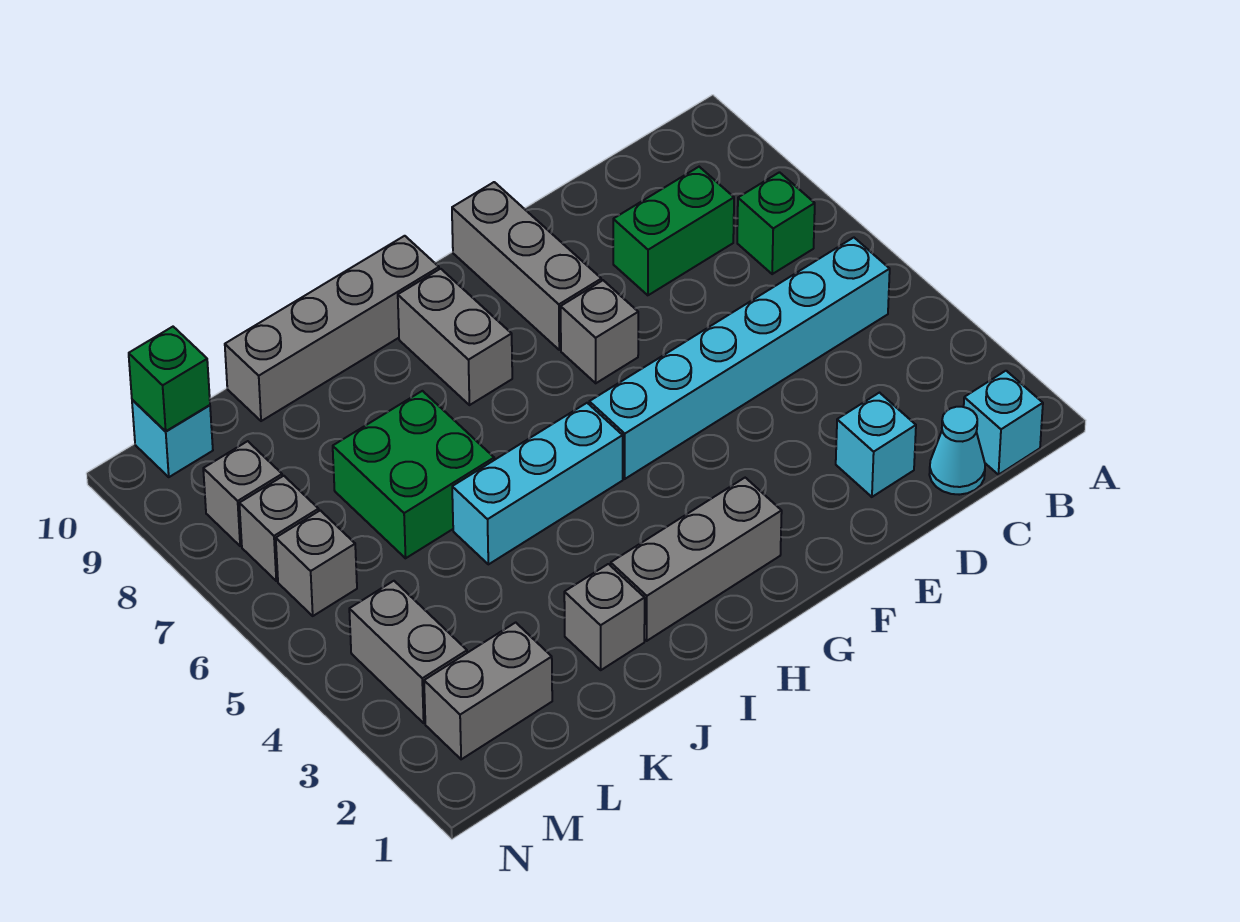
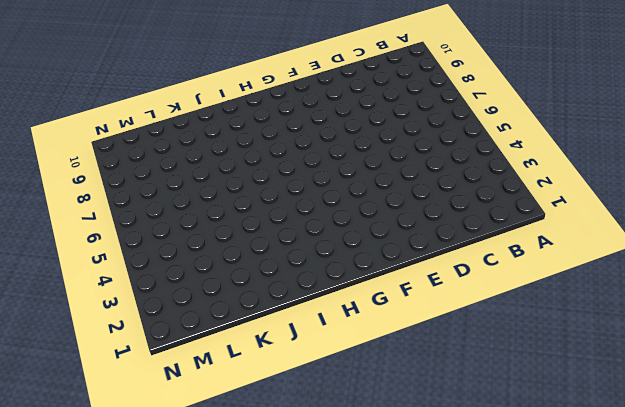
none -> cyan 1x1 brick [964,371,1043,475]
none -> cyan 1x6 brick [589,238,890,479]
none -> green 1x1 brick [737,172,815,274]

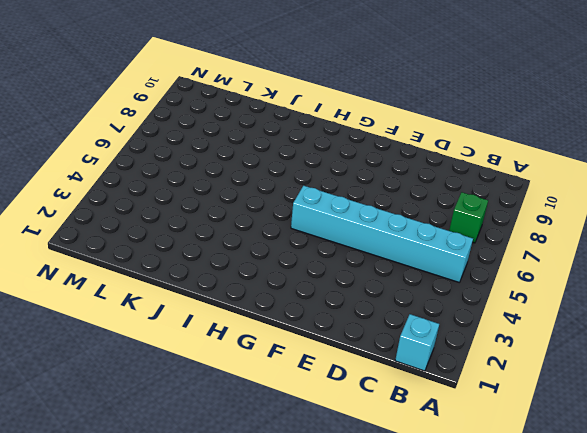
none -> cyan 1x1 cone [929,407,985,495]
none -> green 1x2 brick [613,167,734,295]
none -> cyan 1x1 brick [836,393,916,497]

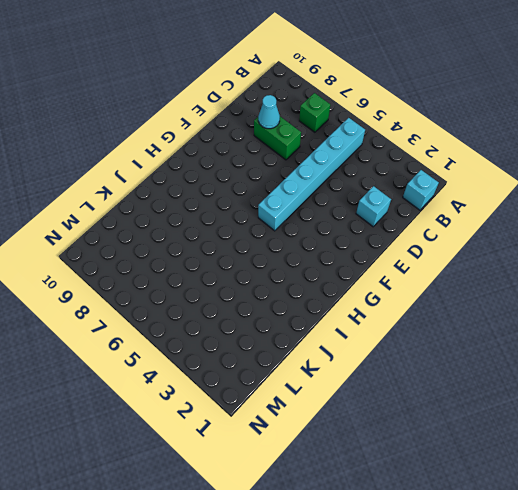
green 1x2 brick [254,117,301,160] -> green 1x2 brick turned to [613,167,734,295]
cyan 1x1 cone [258,95,280,129] -> cyan 1x1 cone moved to [929,407,985,495]
none -> grey 1x1 brick [561,280,638,383]
none -> grey 1x3 brick [452,182,601,350]
none -> grey 1x3 brick [611,478,782,641]

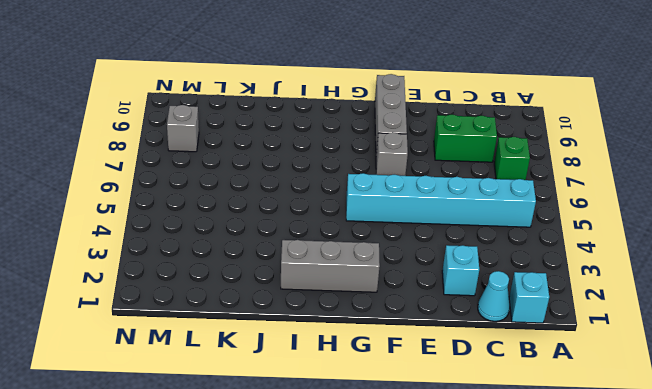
none -> cyan 1x3 brick [452,403,623,564]
none -> grey 1x2 brick [398,269,512,405]
none -> grey 1x4 brick [225,236,439,421]

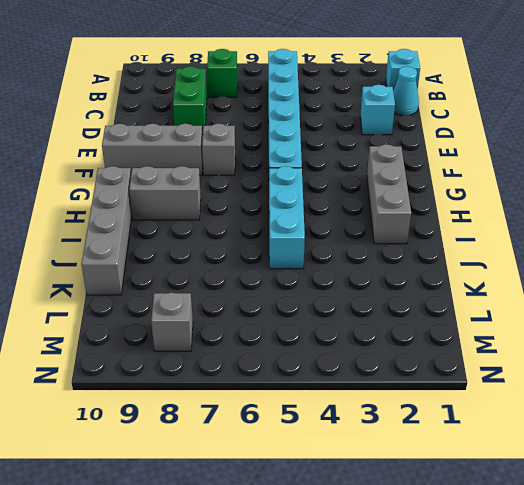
none -> grey 1x1 brick [564,564,645,670]
none -> green 2x2 brick [333,391,494,558]
none -> grey 1x2 brick [424,622,552,759]

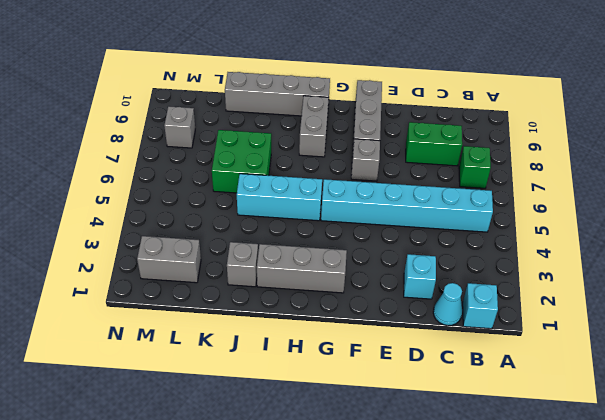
none -> grey 1x2 brick [349,581,467,723]
none -> grey 1x1 brick [276,510,357,616]
none -> grey 1x1 brick [239,476,319,581]

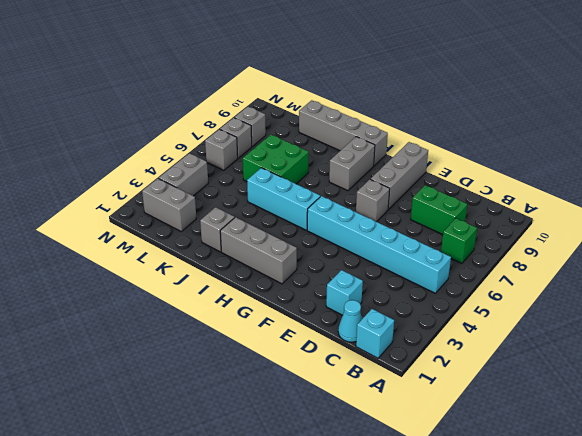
none -> cyan 1x1 brick [132,400,213,477]
none -> green 1x1 brick [129,327,210,431]

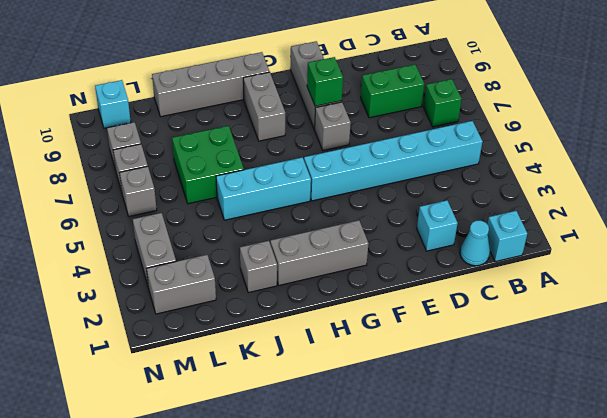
green 1x1 brick [307,57,343,106] -> green 1x1 brick moved to [129,327,210,431]

